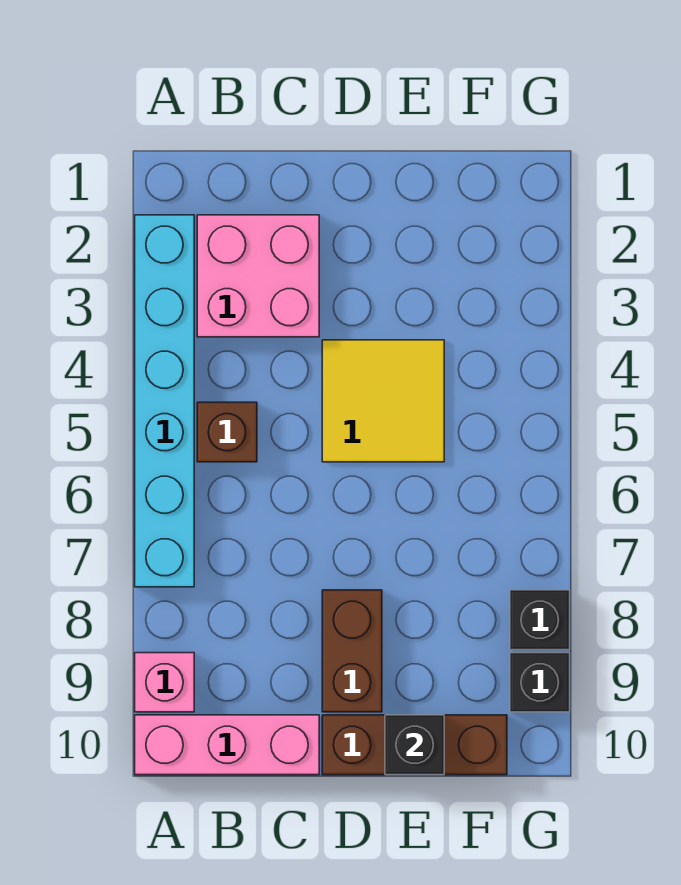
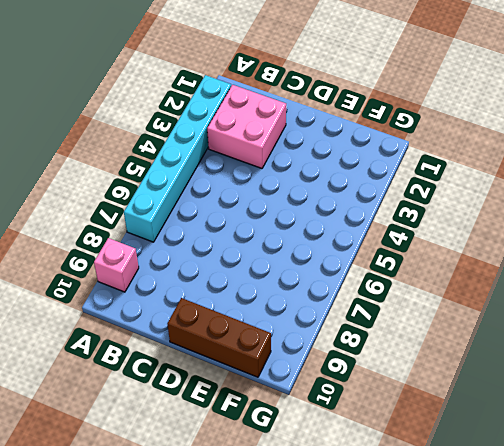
none -> pink 1x3 brick [135,715,319,775]
none -> brown 1x1 brick [197,402,257,462]

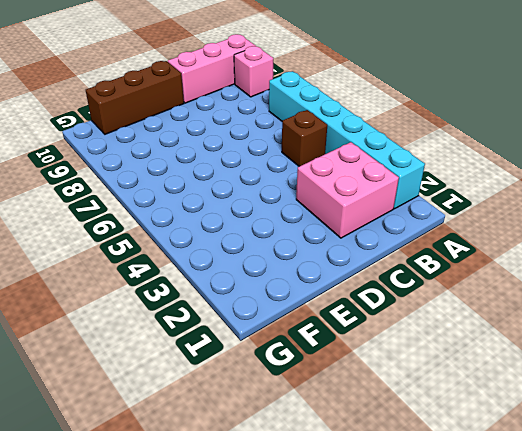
none -> yellow 2x2 tile [322,340,444,462]
none -> brown 1x2 brick [322,590,382,712]

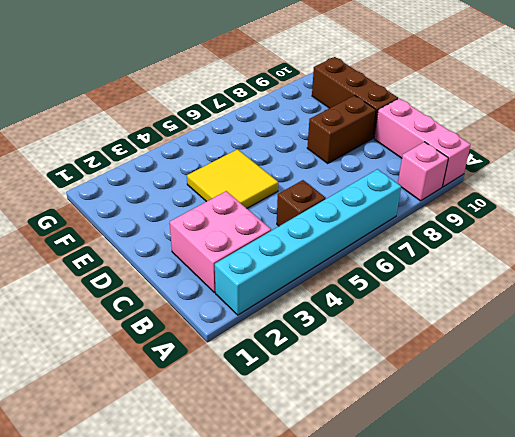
none -> black 1x1 brick [510,590,570,650]
none -> black 1x1 brick [510,653,570,712]

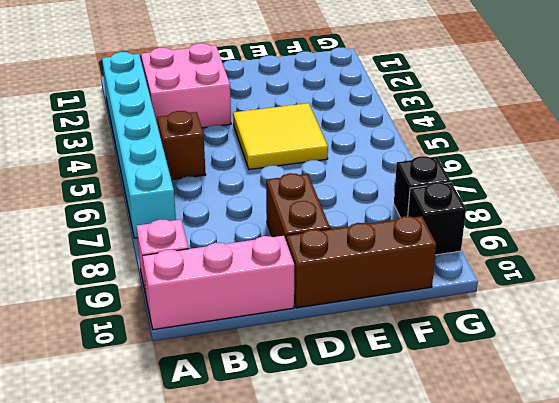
none -> black 1x1 brick [385,715,444,775]

